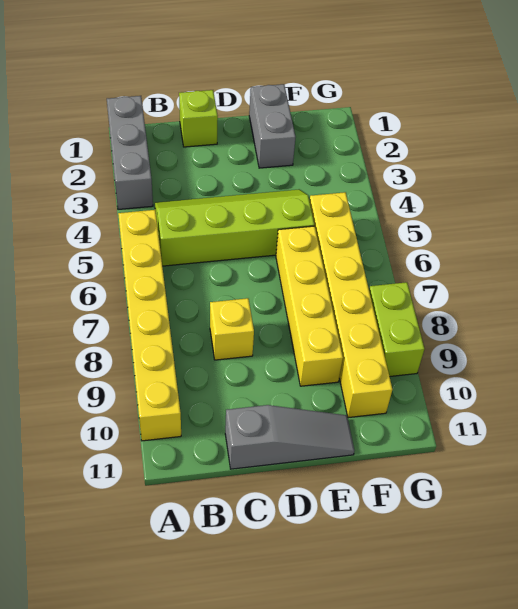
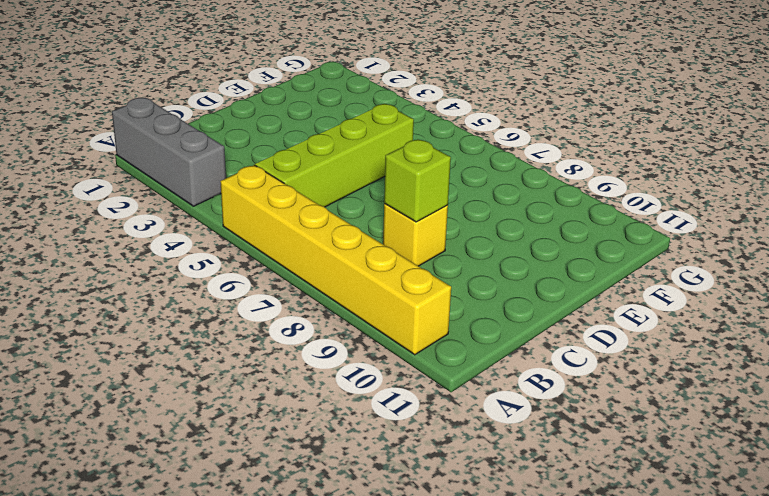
lime 1x1 brick [384,139,451,222] -> lime 1x1 brick moved to [179,90,218,147]
none -> grey 1x3 slope [225,405,354,469]
none -> grey 1x2 brick [249,84,296,168]

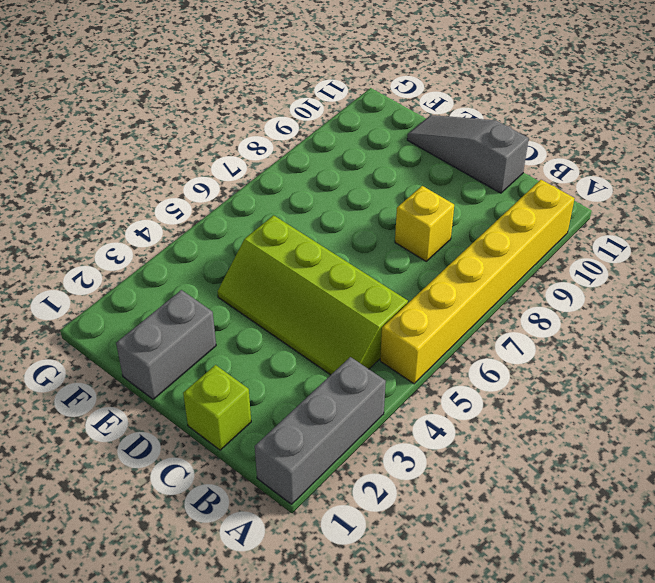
none -> yellow 1x4 brick [276,226,343,386]
none -> yellow 1x6 brick [309,192,392,418]

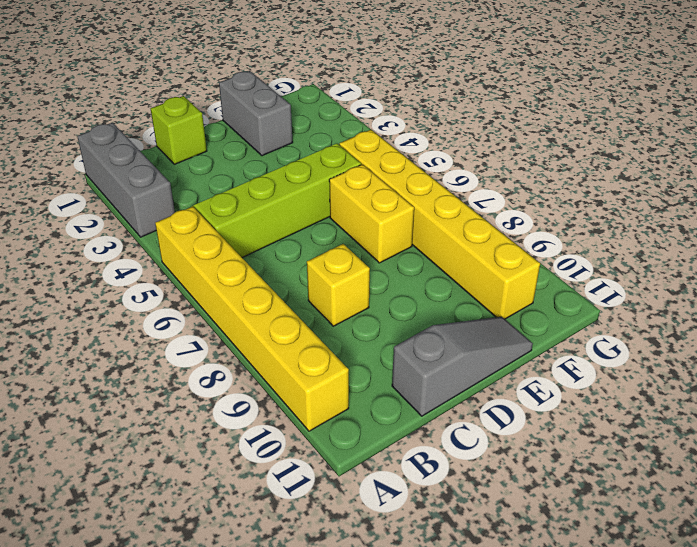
yellow 1x2 brick [329,164,414,263] -> yellow 1x4 brick [276,226,343,386]
none -> lime 1x2 brick [369,282,424,376]

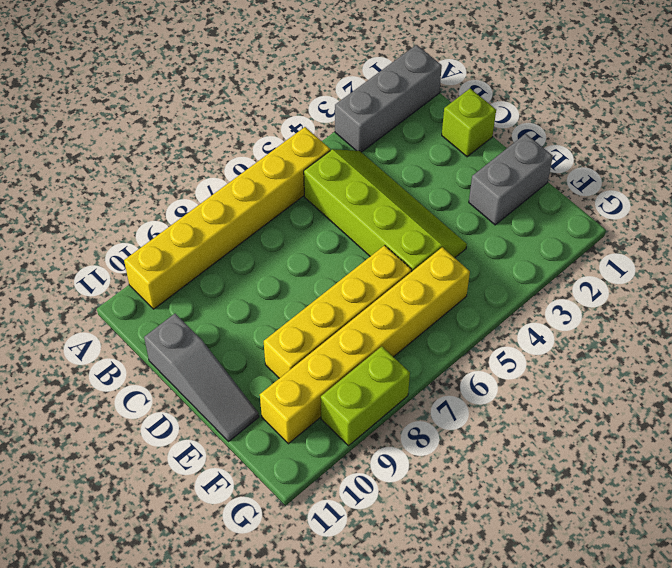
none -> yellow 1x1 brick [210,298,254,360]

